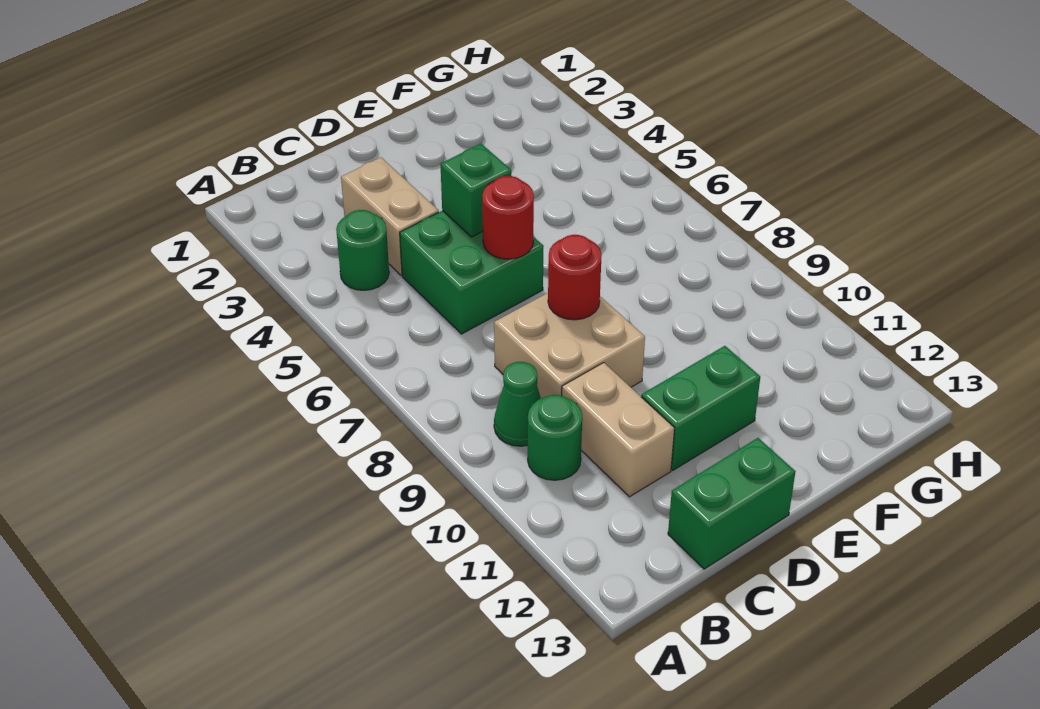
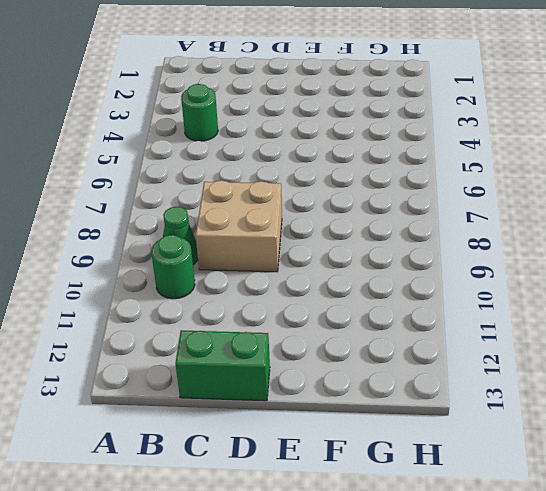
none -> tan 1x2 brick [341,157,439,275]
none -> green 2x2 brick [400,211,544,334]
none -> tan 1x2 brick [562,363,674,497]

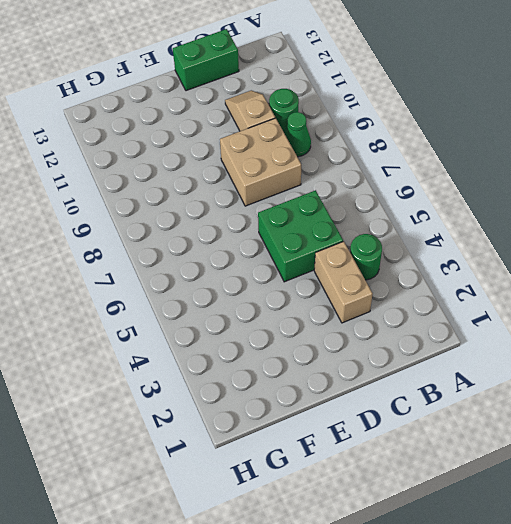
tan 1x2 slope [225,90,275,131] -> tan 1x2 brick [562,363,674,497]
none -> green 1x2 brick [641,346,760,470]
none -> green 1x1 brick [440,144,511,237]
none -> red 1x1 round brick [482,176,534,259]

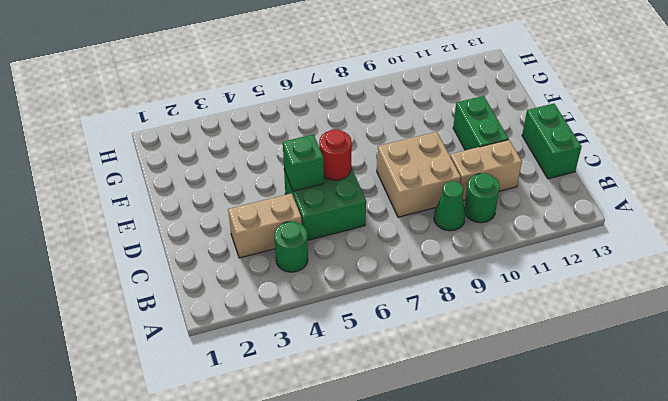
none -> red 1x1 round brick [548,235,602,320]

